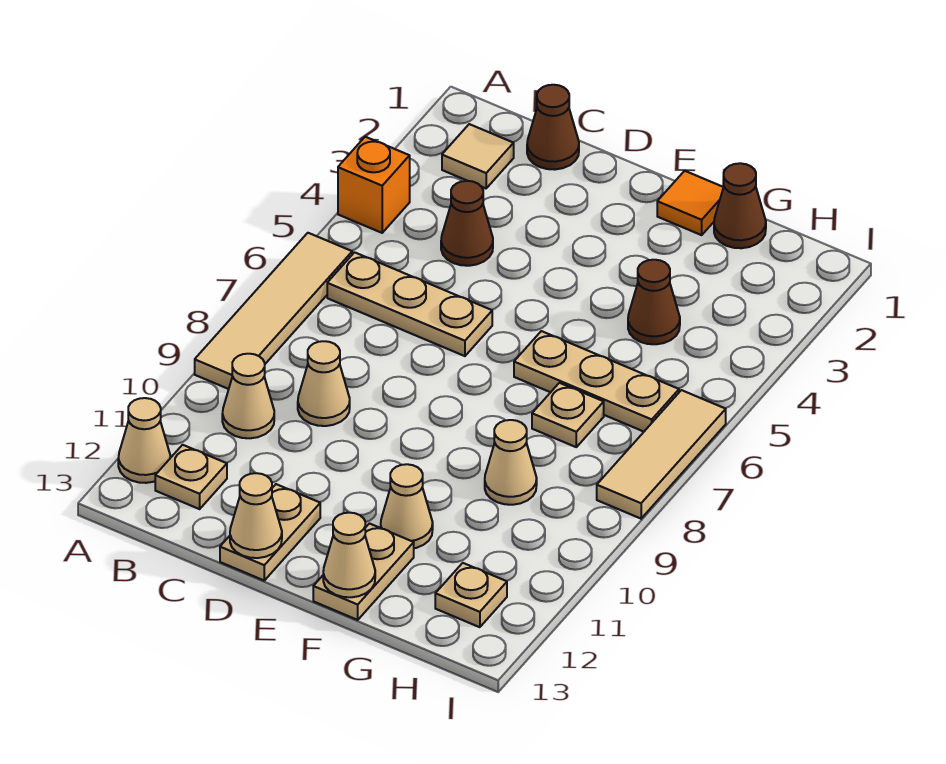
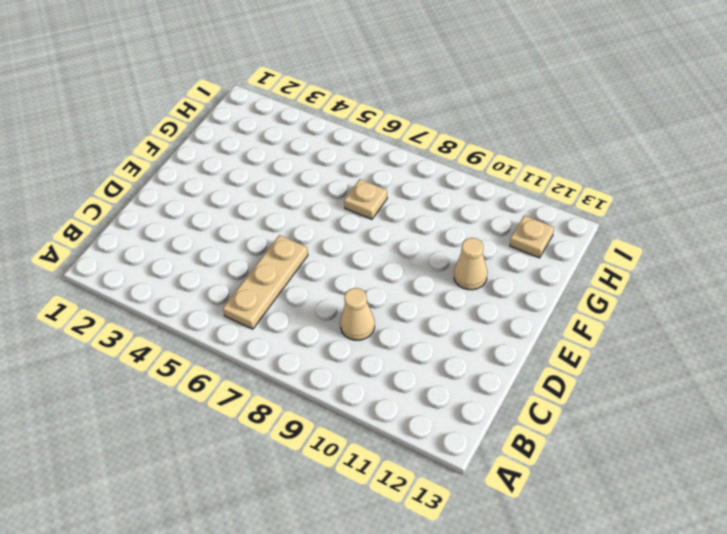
none -> orange 1x1 brick [338,137,410,233]
none -> tan 1x4 tile [195,233,352,389]
none -> tan 1x1 cone [118,398,170,483]

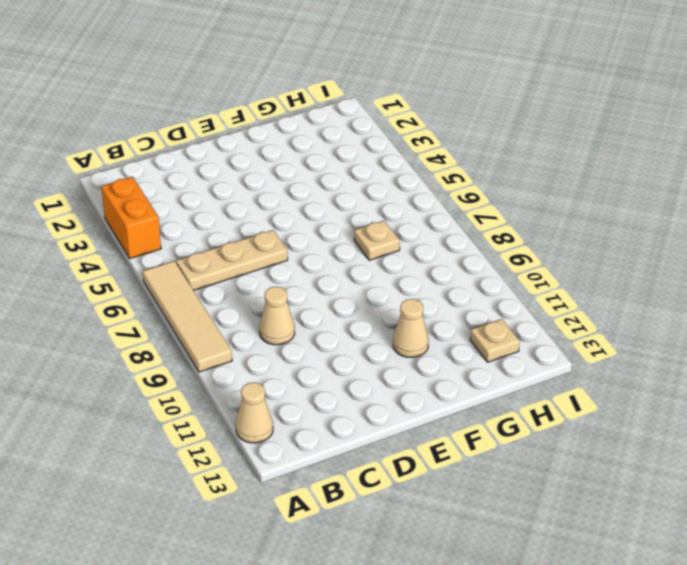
orange 1x2 brick [101,177,161,259] -> orange 1x1 brick [338,137,410,233]
none -> tan 1x1 tile [442,124,514,188]
none -> tan 1x1 cone [222,354,274,438]
none -> tan 1x1 plate [155,445,227,509]

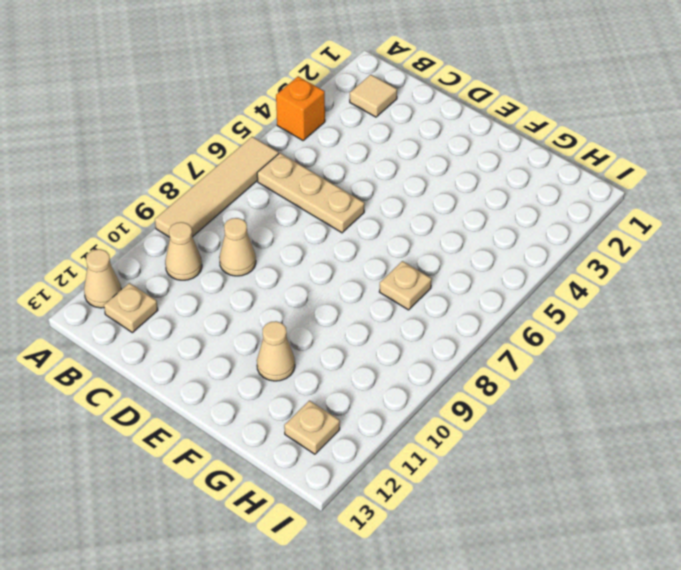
none -> brown 1x1 cone [527,85,579,170]
none -> brown 1x1 cone [441,181,493,266]
none -> tan 1x2 plate [220,484,320,580]

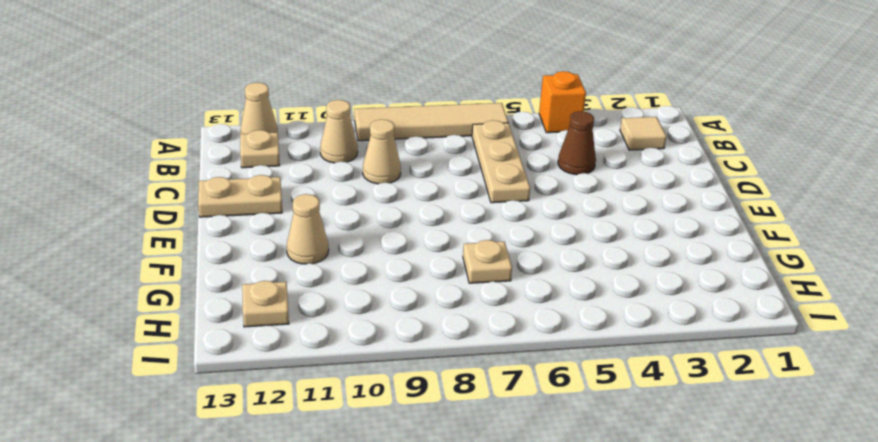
none -> brown 1x1 cone [527,85,579,170]
none -> orange 1x1 tile [657,171,723,235]
none -> tan 1x3 plate [514,331,679,432]

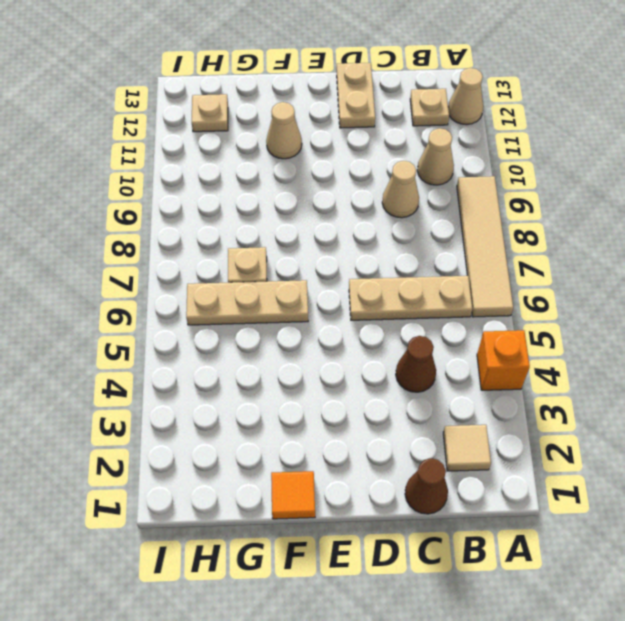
none -> tan 1x2 plate [313,524,414,620]
none -> brown 1x1 cone [714,163,766,248]
none -> brown 1x1 cone [628,260,680,344]

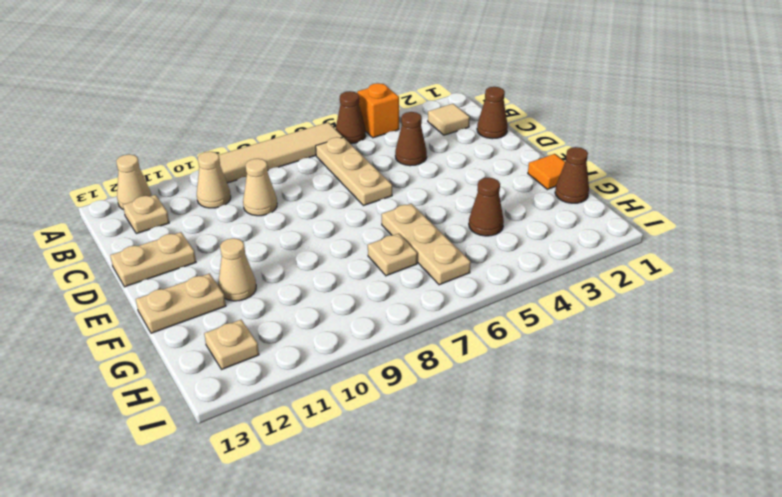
brown 1x1 cone [336,91,366,144] -> none
none -> tan 1x1 cone [485,420,537,505]
none -> tan 1x3 tile [597,390,726,519]
none -> tan 1x1 cone [230,473,282,558]

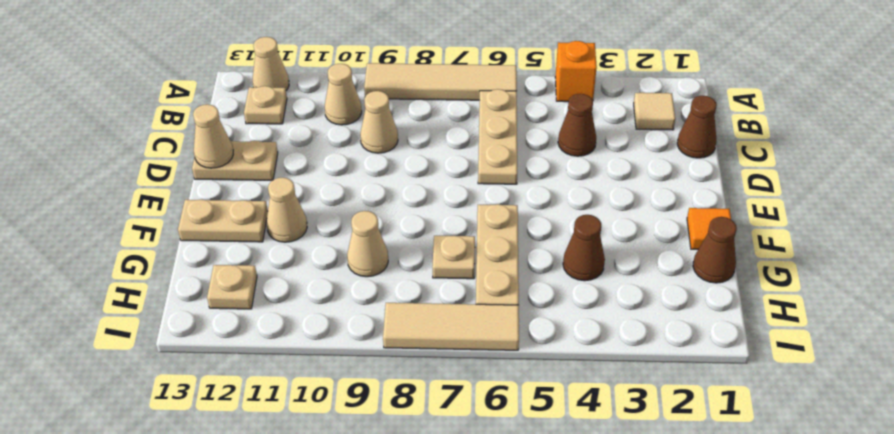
none -> tan 1x1 cone [323,513,375,597]

